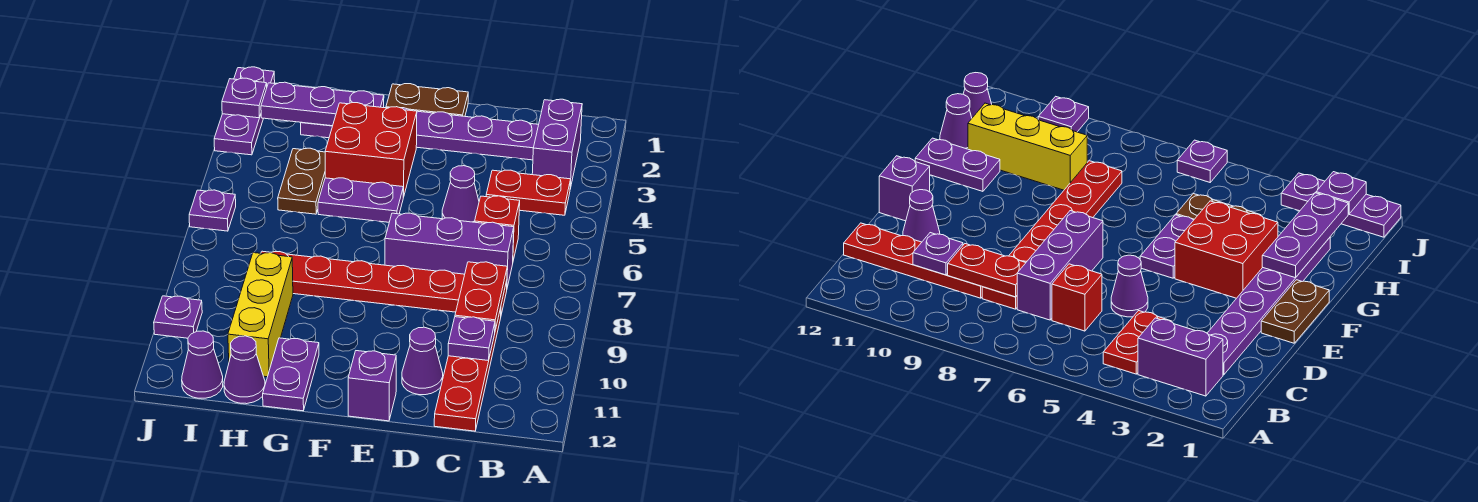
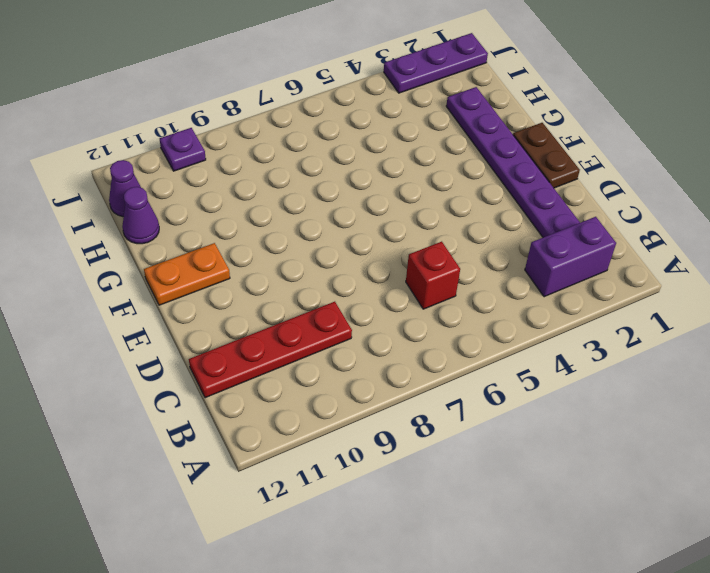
orange 1x2 plate [144,243,230,305] -> none
none -> red 1x2 plate [486,170,571,215]
none -> purple 1x3 brick [385,213,514,287]
none -> red 1x6 plate [261,251,507,314]

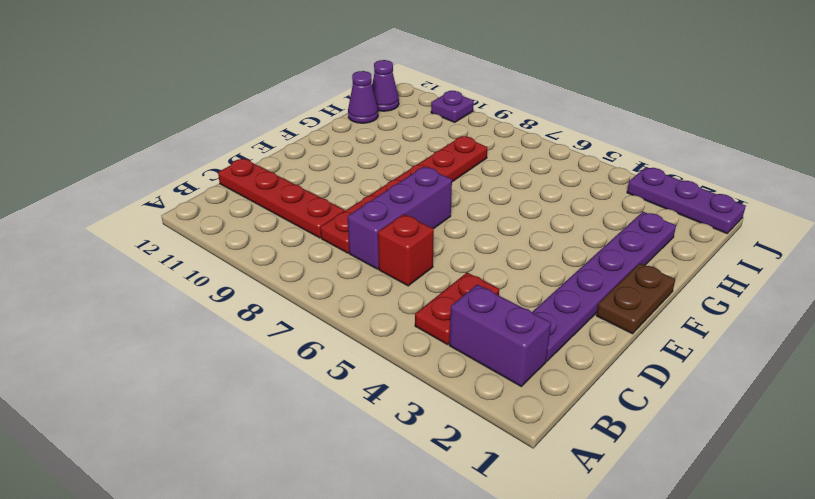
none -> purple 1x1 cone [442,166,479,222]
none -> purple 1x1 cone [402,327,443,395]
none -> purple 1x1 brick [348,351,396,421]

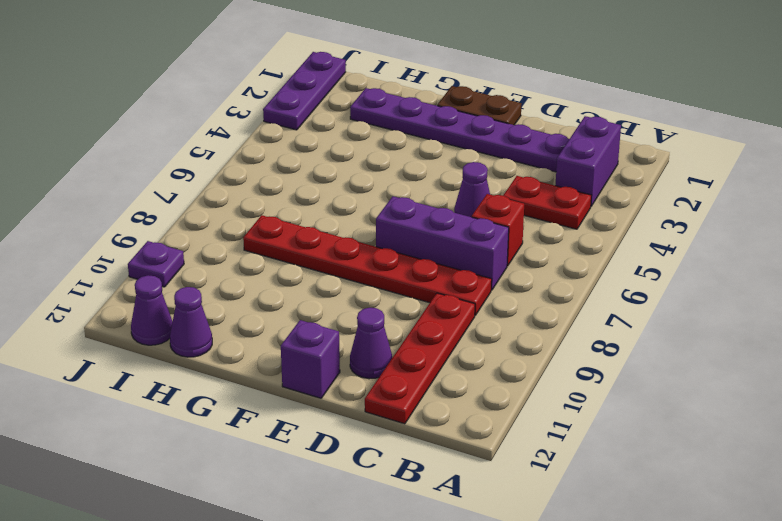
none -> red 2x2 brick [325,103,417,197]
none -> purple 1x2 plate [318,178,403,222]
none -> purple 1x2 plate [263,338,319,411]

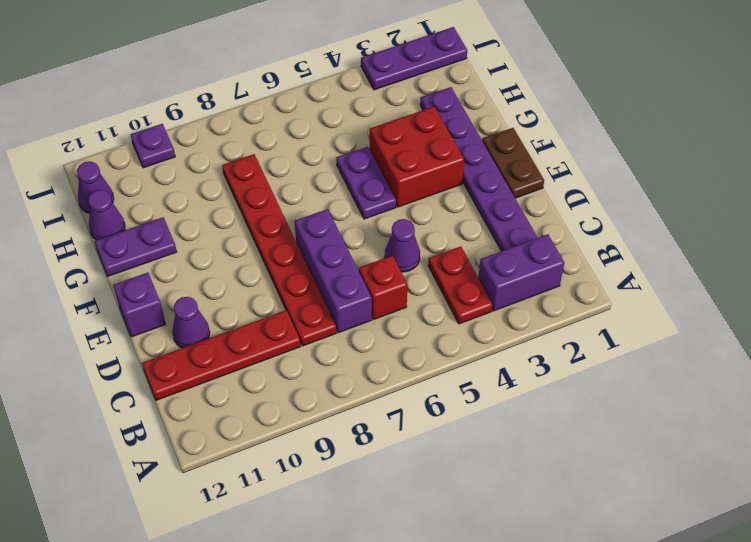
none -> brown 1x2 plate [278,148,325,214]
none -> yellow 1x3 brick [228,253,293,377]
none -> purple 1x1 plate [189,190,236,231]

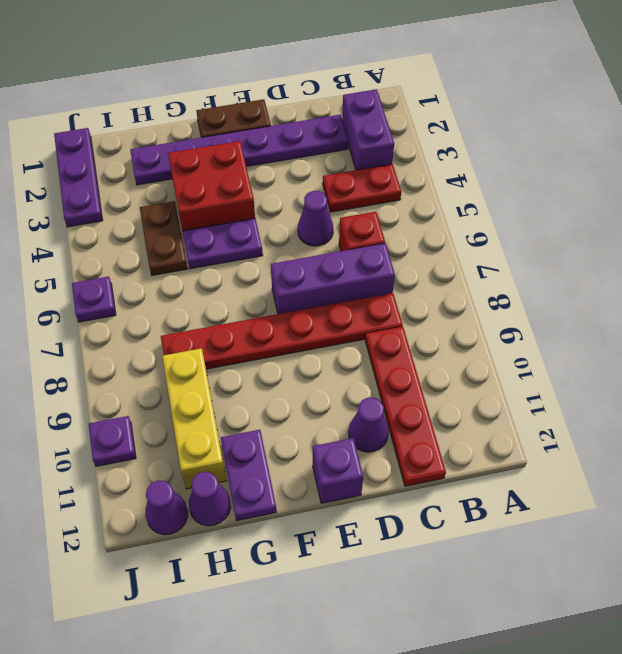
none -> red 1x2 plate [455,262,507,330]
none -> purple 1x1 plate [448,317,495,361]
none -> purple 1x3 plate [261,82,384,126]

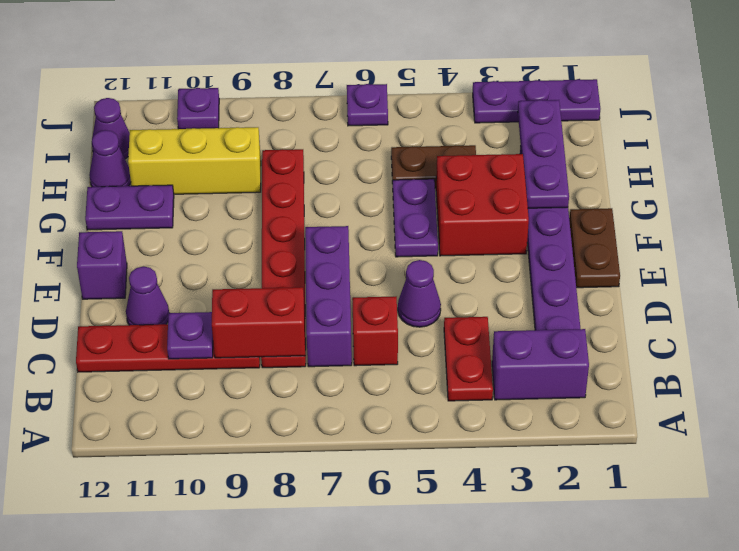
red 1x2 brick [212,287,305,358] -> red 1x2 plate [455,262,507,330]
none -> purple 1x1 plate [222,78,267,118]

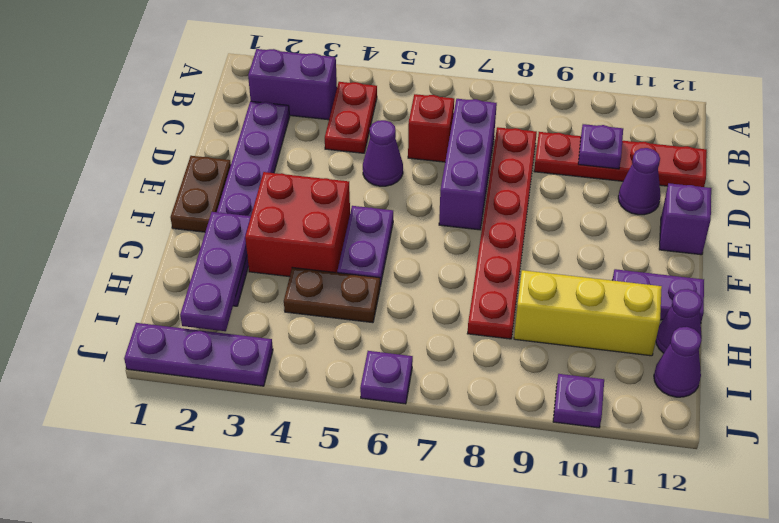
none -> red 1x2 plate [455,262,507,330]
none -> purple 1x1 plate [222,78,267,118]

